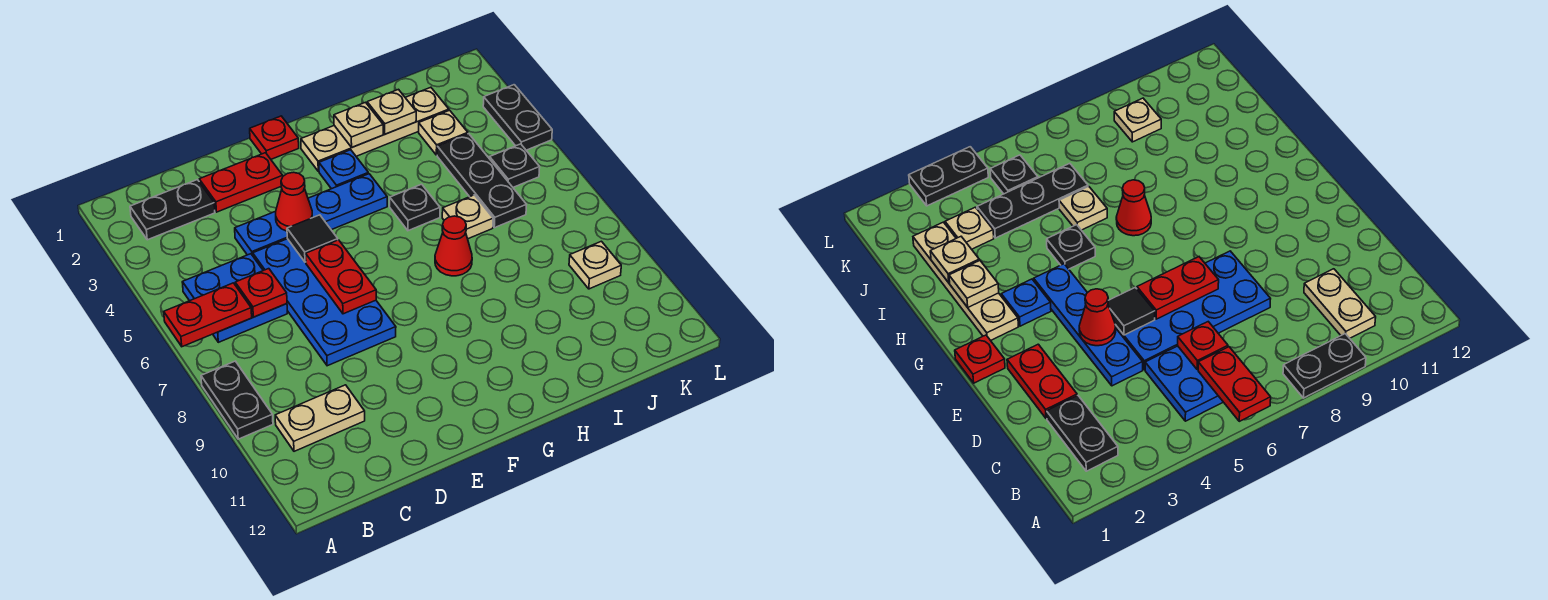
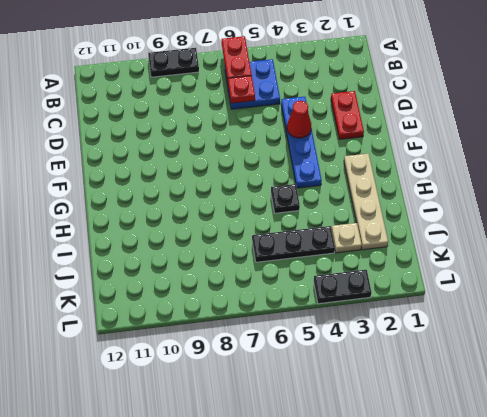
none -> black 1x2 plate [130,180,215,240]
none -> tan 1x2 plate [275,385,365,451]
none -> blue 2x4 plate [253,239,396,366]

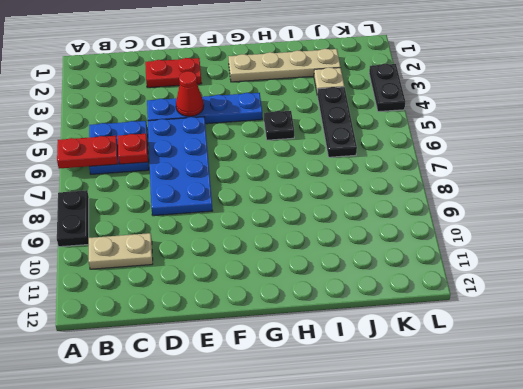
none -> black 1x2 plate [130,180,215,240]
none -> red 1x1 plate [250,116,299,159]
none -> blue 1x1 plate [319,150,368,189]

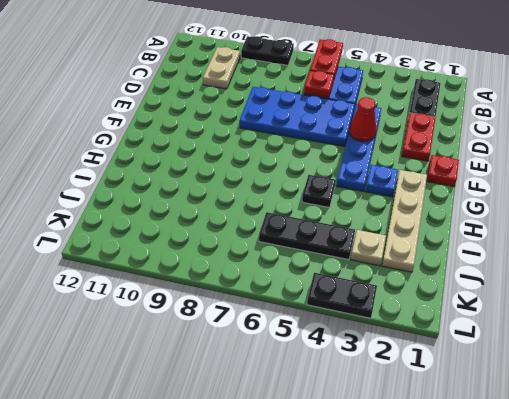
none -> red 1x1 cone [435,216,472,276]
none -> tan 1x1 plate [442,195,493,239]
none -> black 1x1 plate [490,144,540,187]

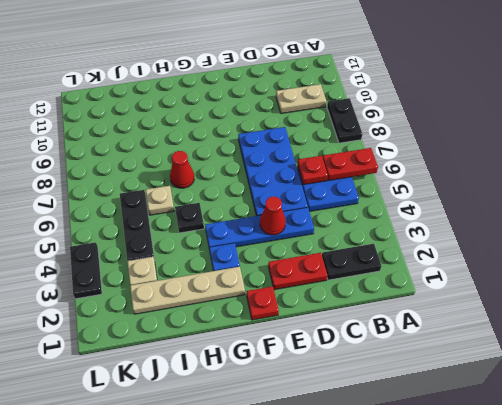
none -> black 1x1 plate [490,144,540,187]
none -> tan 1x1 plate [569,241,621,289]
none -> black 1x1 tile [287,215,338,262]

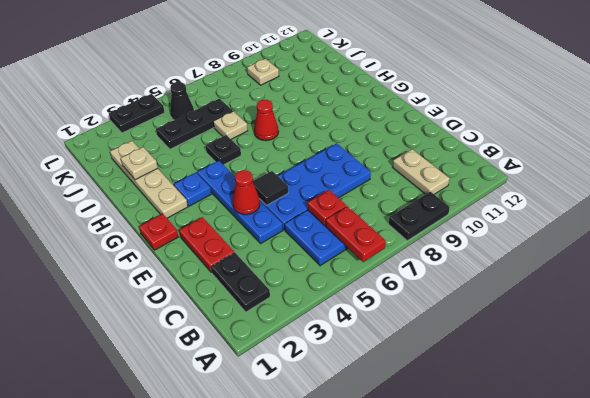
black 1x1 cone [170,82,194,120] -> black 1x1 plate [490,144,540,187]
none -> tan 1x1 plate [419,110,468,155]
none -> red 1x2 plate [306,240,376,314]
none -> tan 1x1 plate [334,102,383,147]

